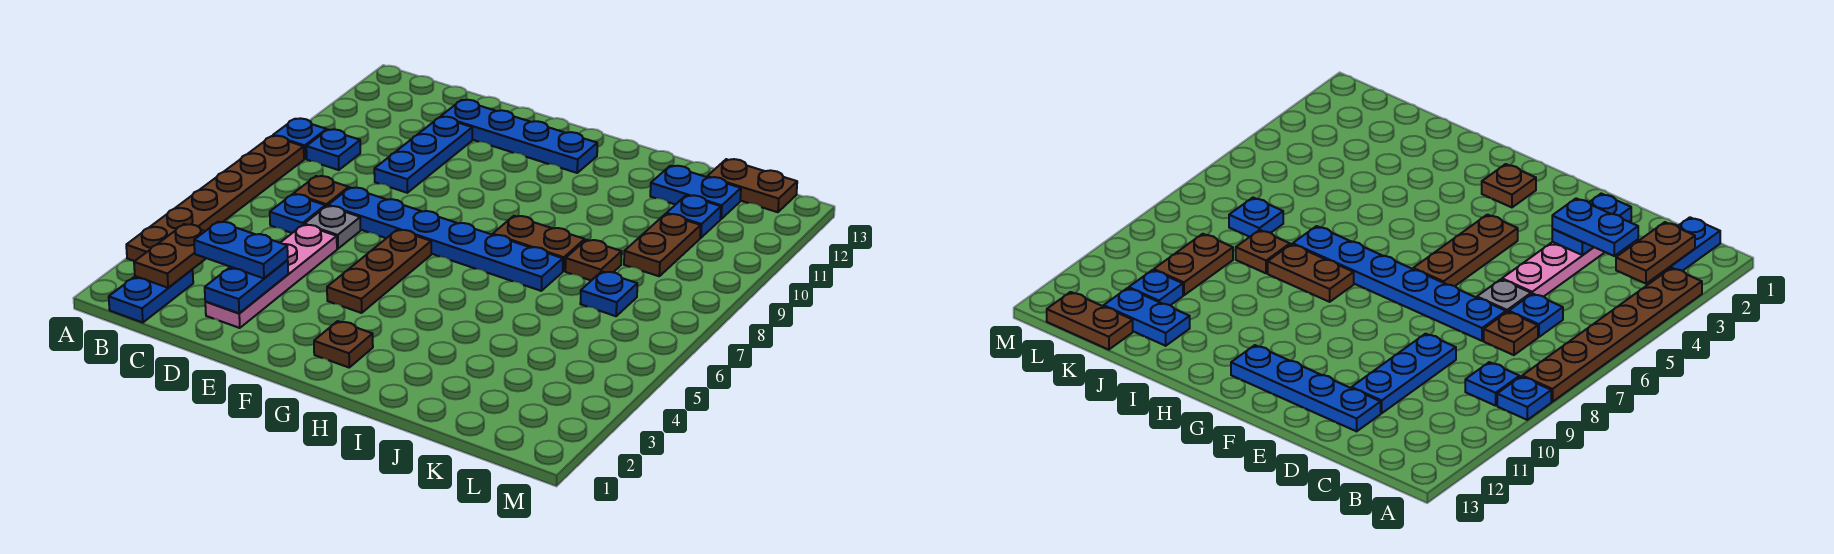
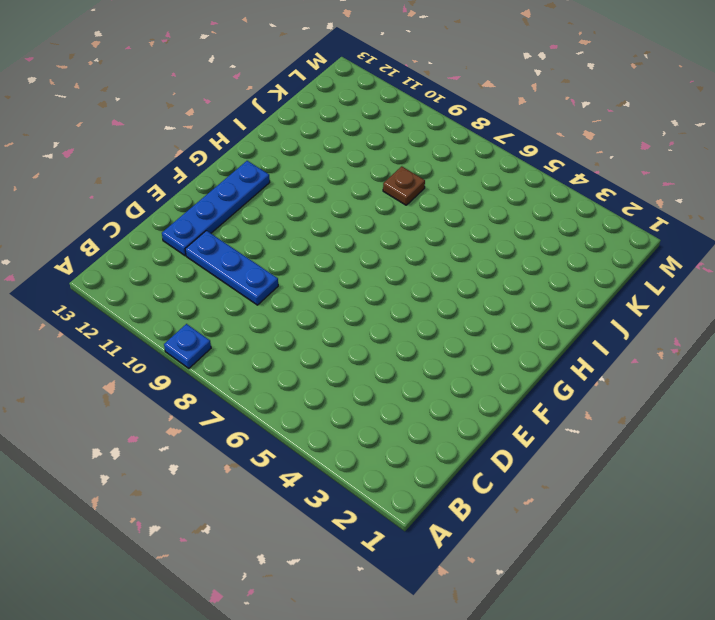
none -> brown 1x6 plate [126,136,304,261]
none -> blue 1x2 plate [109,270,193,323]
none -> blue 1x1 plate [306,129,360,170]

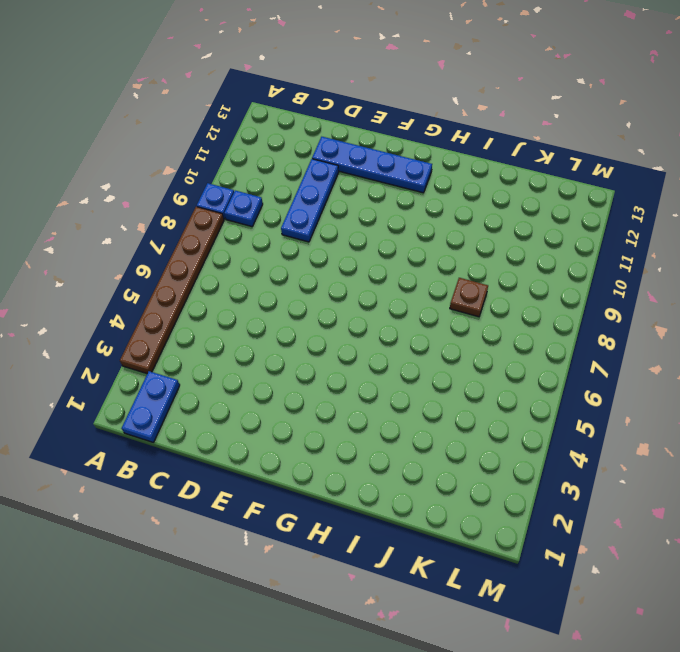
none -> blue 1x1 plate [270,194,325,233]
none -> brown 1x1 plate [294,176,349,207]
none -> pink 1x4 plate [205,225,337,328]

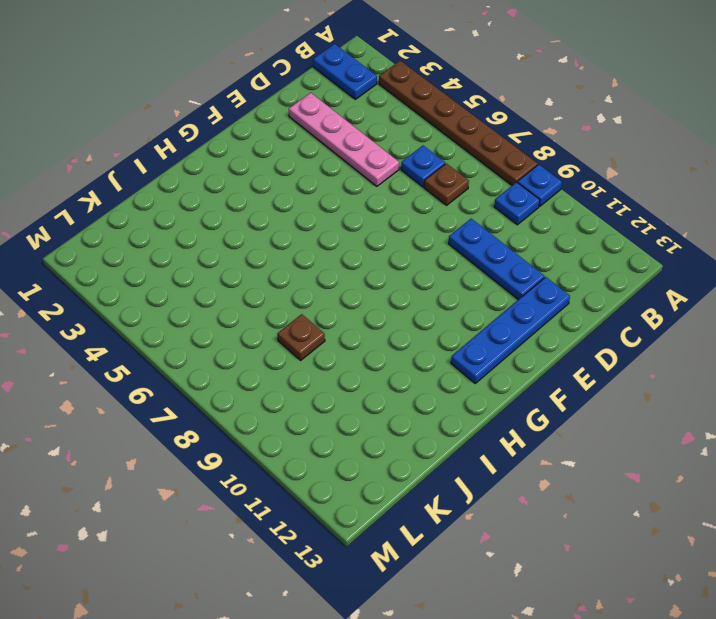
none -> grey 1x1 plate [304,206,361,249]
none -> blue 1x6 plate [328,188,563,291]
none -> brown 1x3 plate [327,230,431,313]

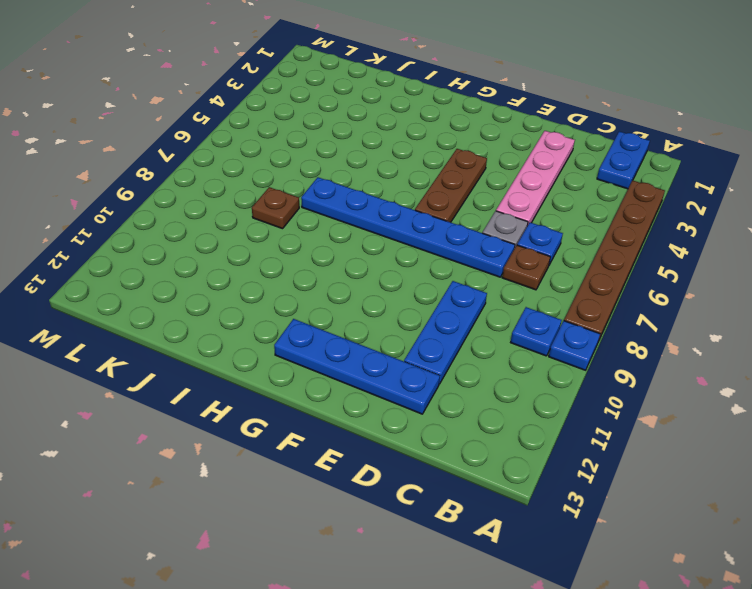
none -> brown 1x1 plate [314,321,373,367]
none -> brown 1x2 plate [493,216,585,271]
none -> blue 1x2 plate [650,166,741,219]

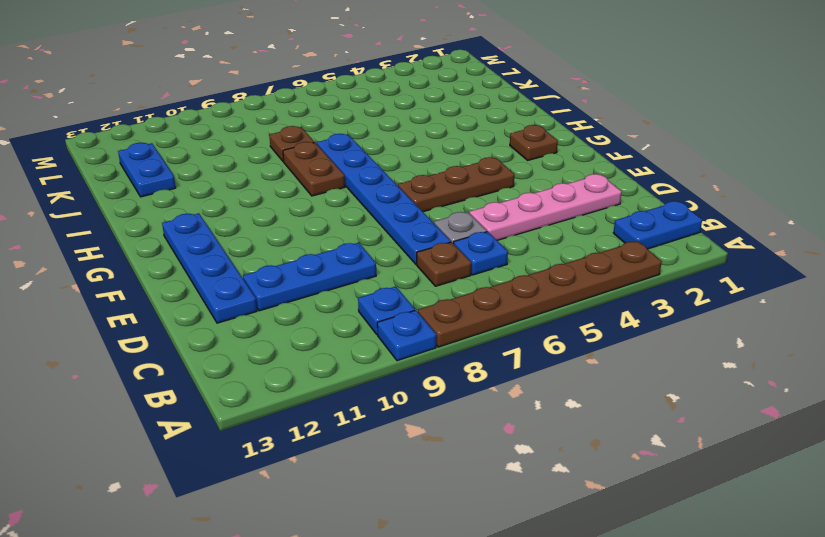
none -> blue 1x1 plate [580,271,637,316]
none -> brown 1x2 plate [624,214,701,276]
none -> blue 1x1 plate [667,195,721,238]

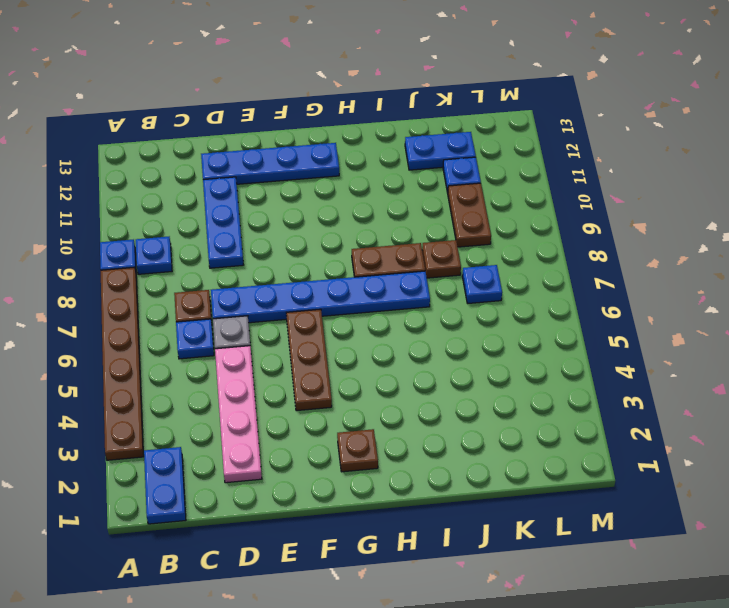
none -> brown 1x2 plate [707,159,797,212]
none -> brown 1x2 plate [134,224,206,288]
none -> blue 1x2 plate [205,260,288,313]

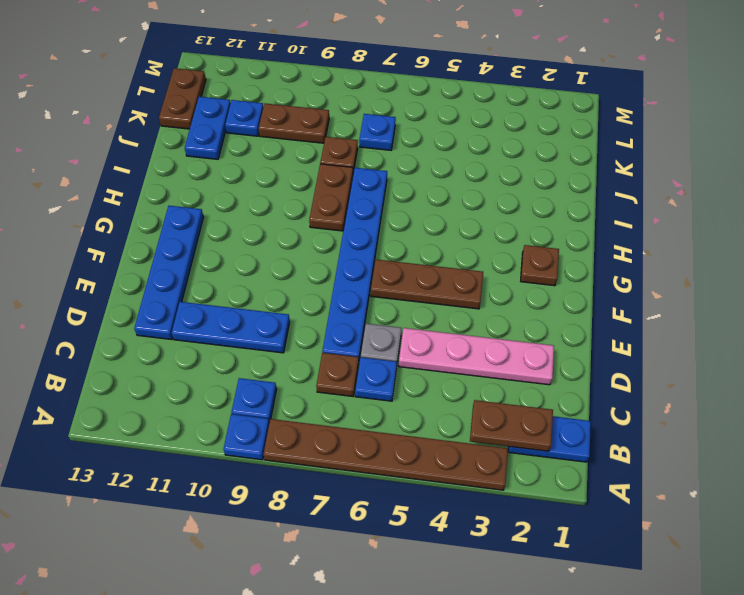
none -> blue 1x2 plate [205,260,288,313]
none -> blue 1x2 plate [194,222,288,278]

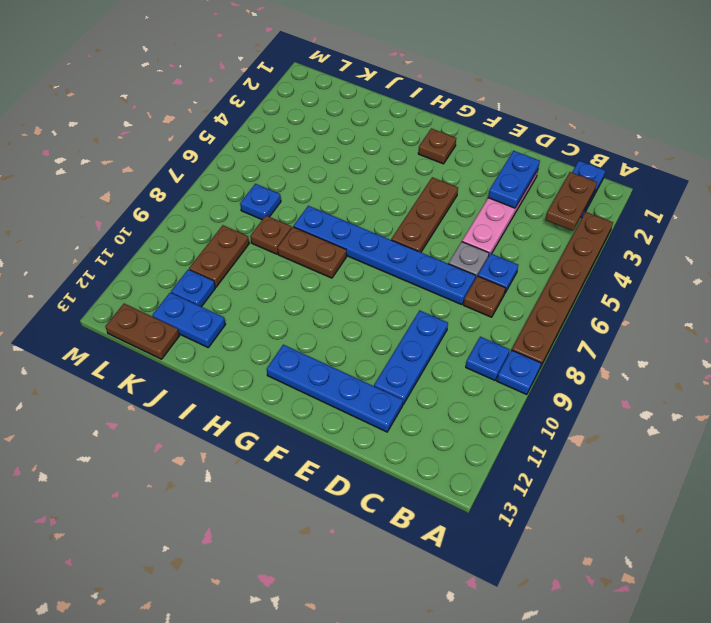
none -> blue 1x2 plate [194,222,288,278]

